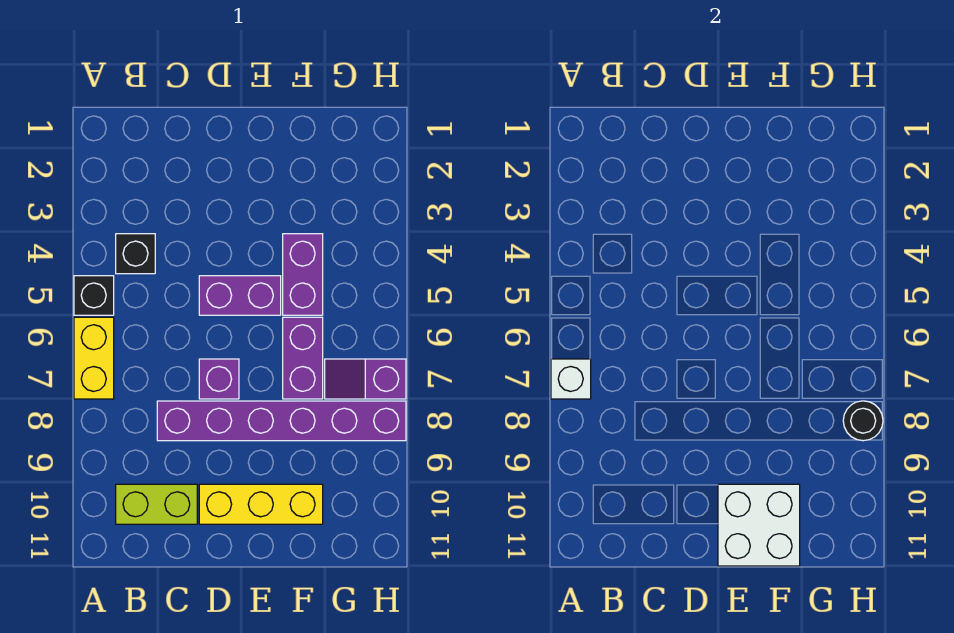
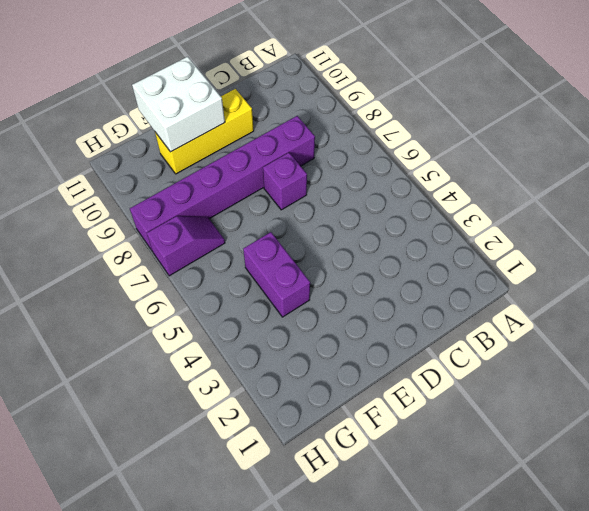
none -> black 1x1 brick [74,276,114,315]
none -> yellow 1x2 brick [74,317,114,399]
none -> black 1x1 brick [116,234,155,274]

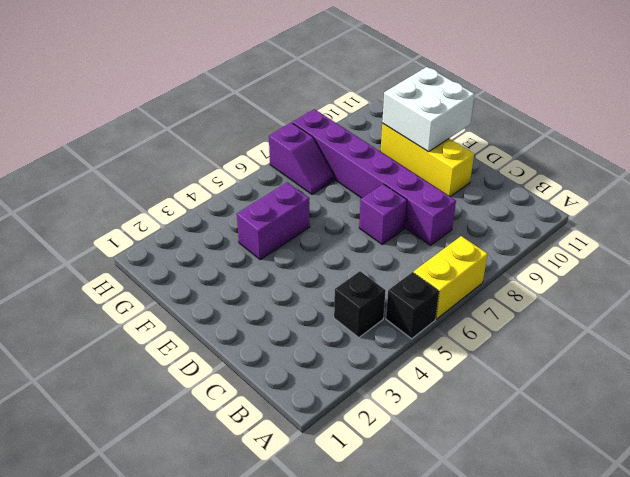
none -> lime 1x2 brick [116,484,197,524]
none -> purple 1x2 brick [199,276,281,315]
none -> purple 1x2 brick [283,317,323,399]

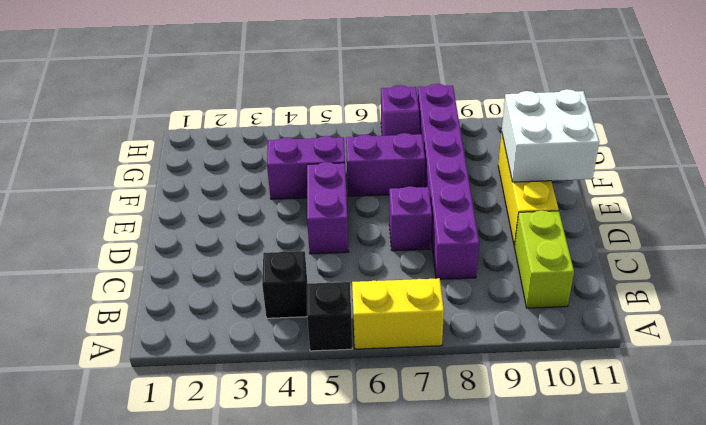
none -> white 1x1 brick [551,359,591,399]
none -> black 1x1 round brick [843,401,883,441]

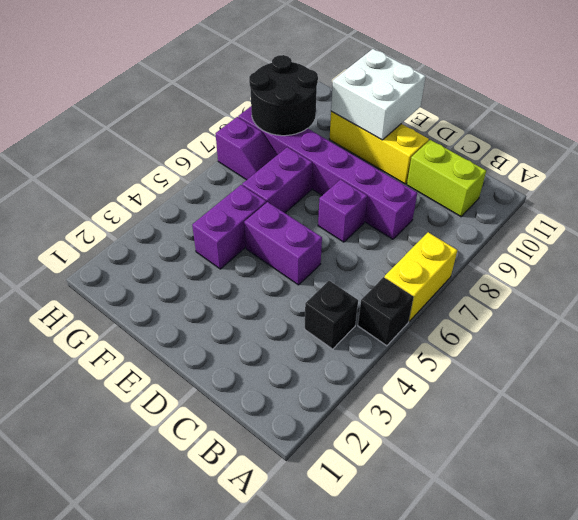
black 2x2 round brick [249,55,318,136] -> black 1x1 round brick [843,401,883,441]
none -> white 1x1 brick [551,359,591,399]

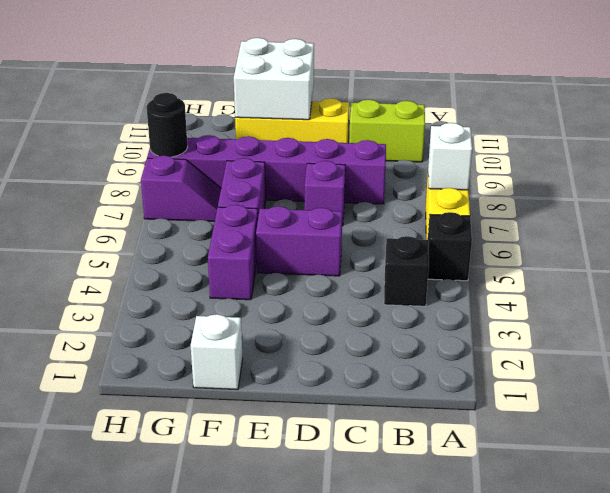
white 1x1 brick [191,314,243,390] -> none

